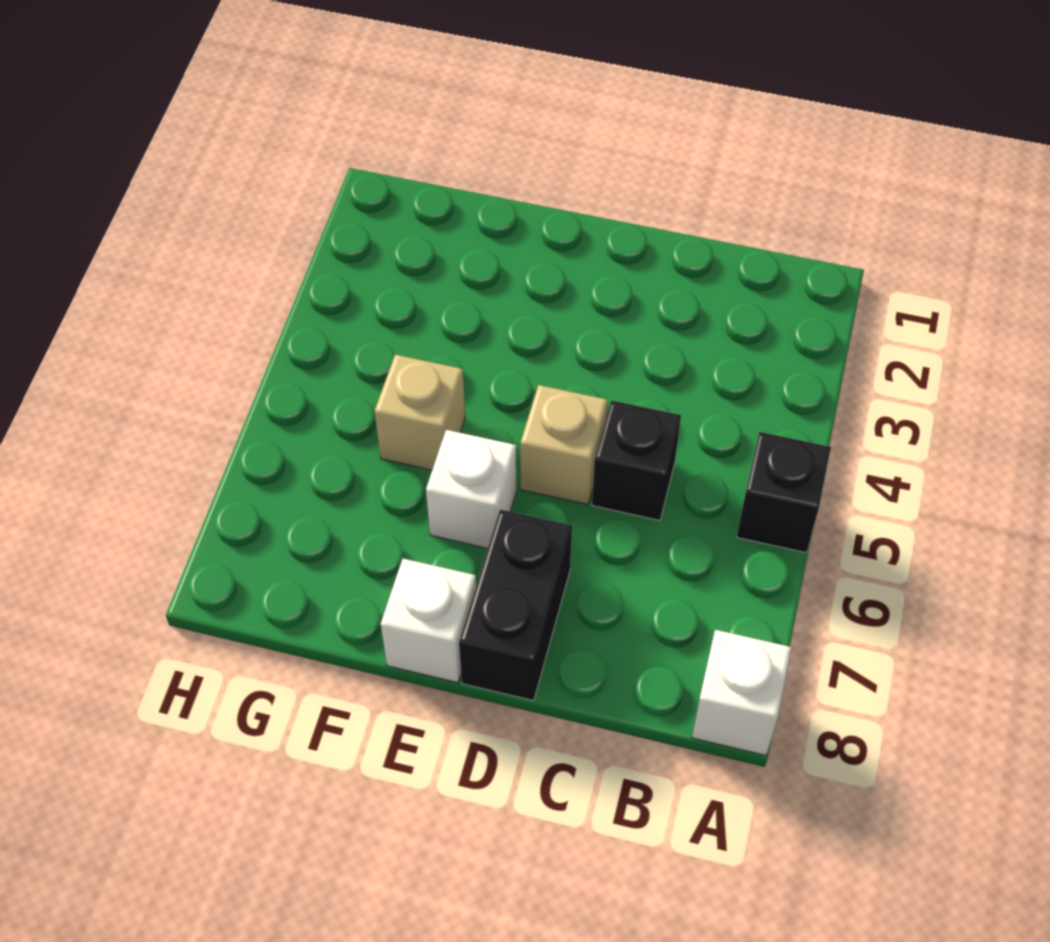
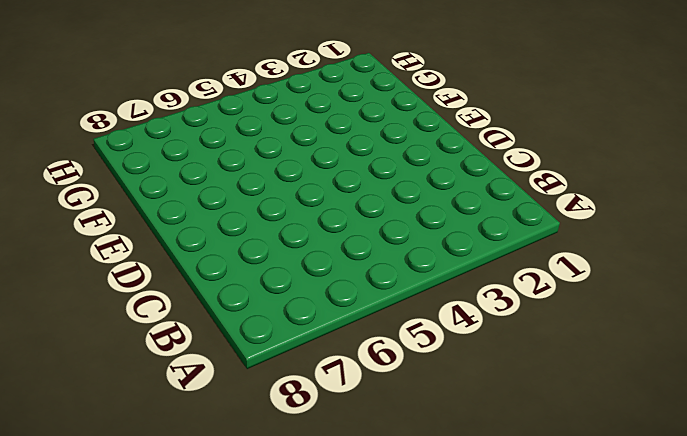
none -> black 1x1 brick [737,432,831,553]
none -> white 1x1 brick [692,630,792,756]

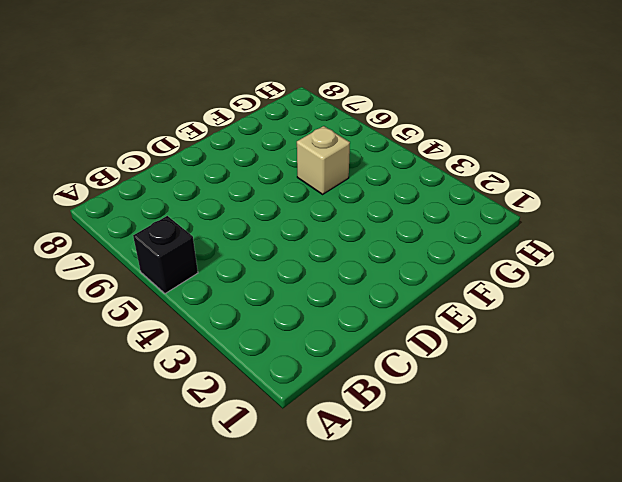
none -> white 1x1 brick [692,630,792,756]
none -> black 1x1 brick [592,400,681,520]

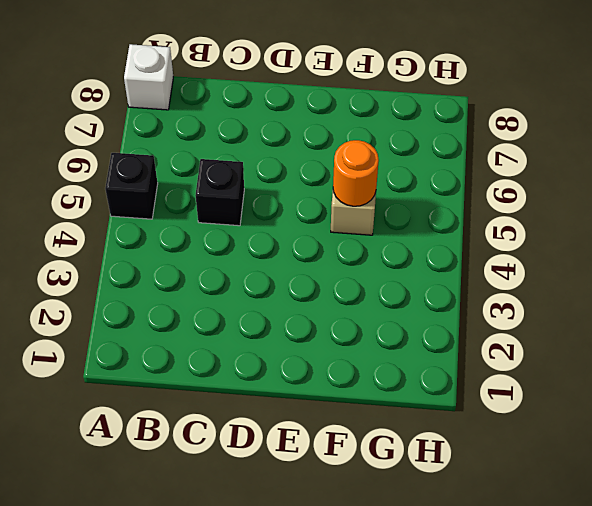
orange 1x1 round brick [333,140,379,206] -> none
none -> tan 1x1 brick [520,385,608,505]
none -> black 1x2 brick [459,509,572,701]

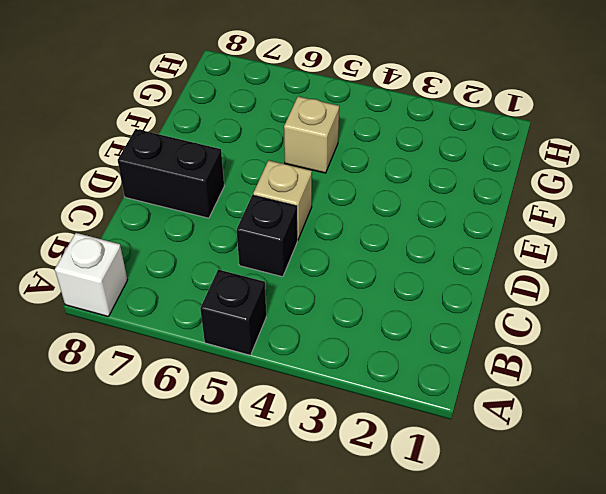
none -> white 1x1 brick [426,430,516,548]
none -> white 1x1 brick [381,559,476,683]

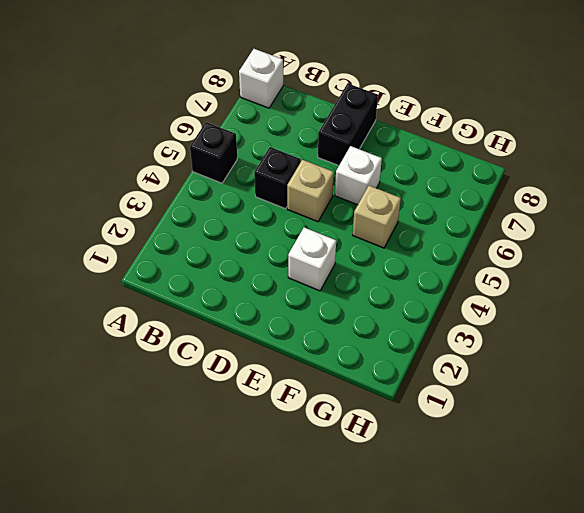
white 1x1 brick [288,228,336,291] -> white 1x1 brick moved to [381,559,476,683]

